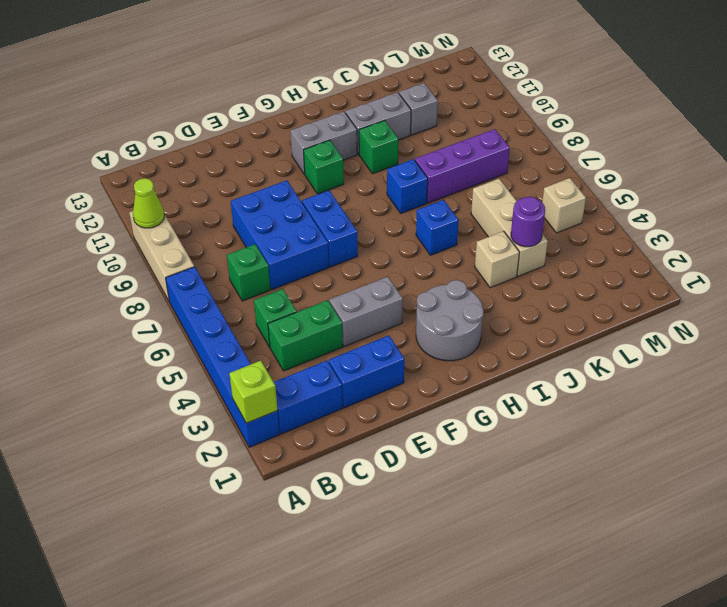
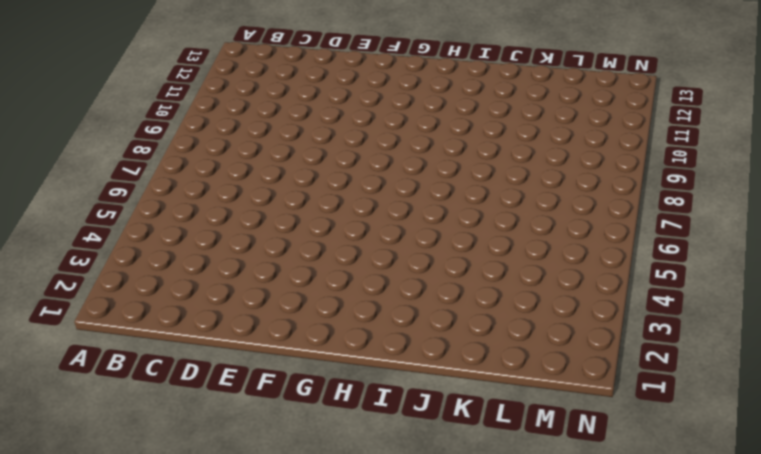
none -> blue 1x6 brick [166,267,280,447]
none -> tan 1x3 brick [129,211,194,301]
none -> blue 1x2 brick [274,360,343,434]

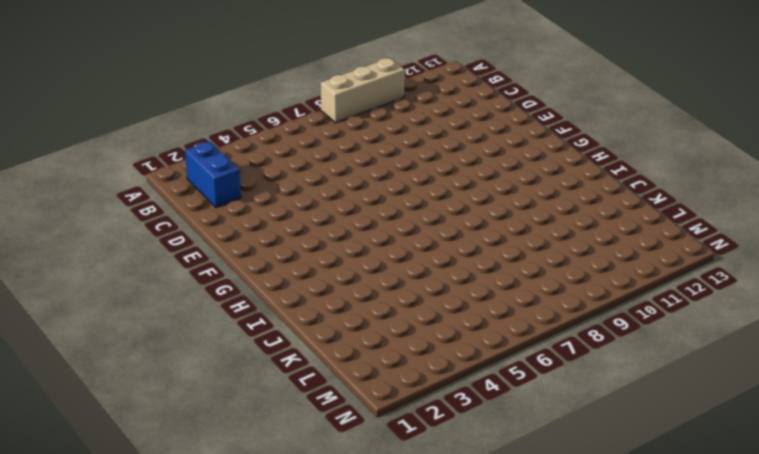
none -> blue 1x6 brick [166,267,280,447]
none -> green 1x2 brick [268,300,343,371]
none -> green 1x1 brick [254,289,297,347]

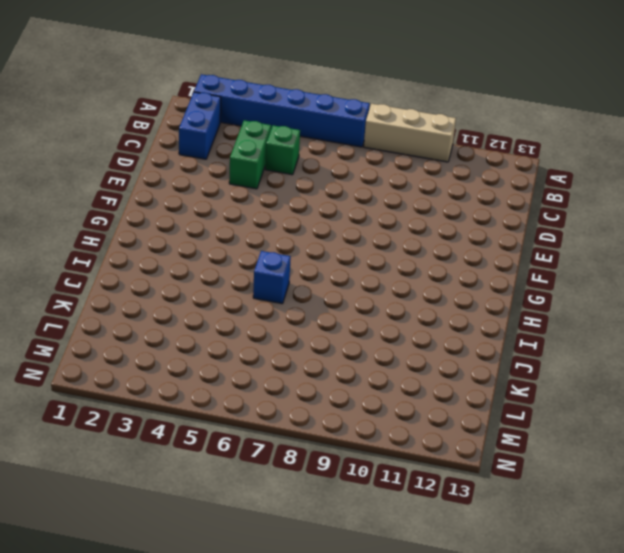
none -> green 1x1 brick [227,244,270,301]
none -> blue 1x2 brick [329,335,404,408]
none -> blue 2x3 brick [231,180,329,289]

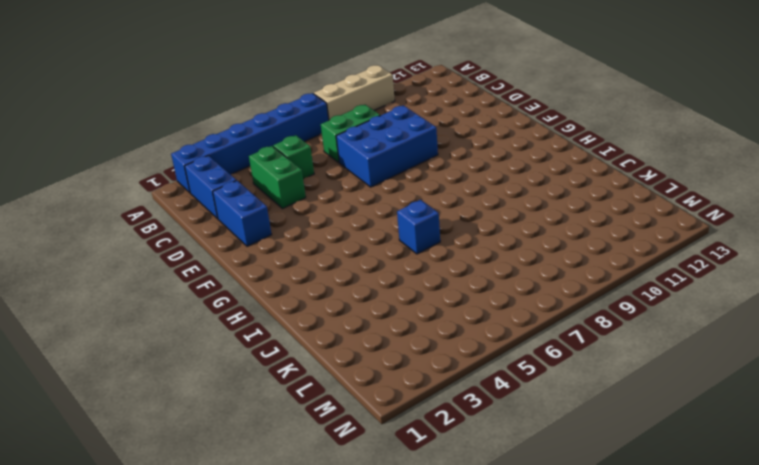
green 1x2 brick [321,105,380,162] -> green 1x1 brick [227,244,270,301]
none -> grey 1x2 brick [329,277,403,346]
none -> blue 1x2 brick [302,190,358,267]
none -> grey 2x2 round brick [416,280,484,361]

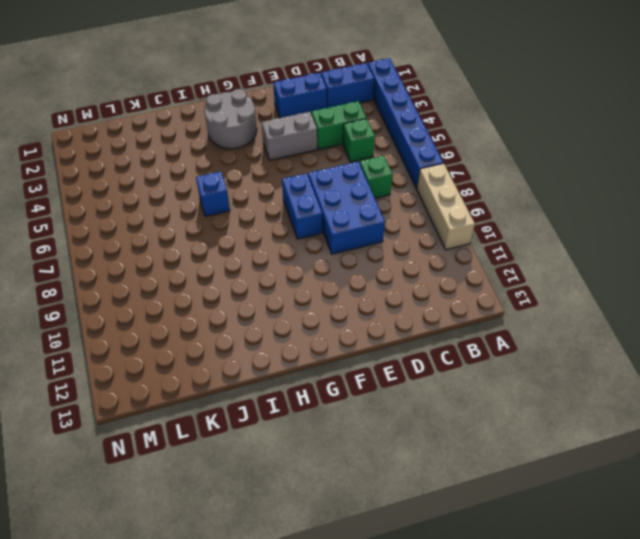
none -> green 1x1 brick [304,140,344,194]
none -> grey 1x2 brick [290,111,357,174]
none -> blue 1x1 brick [387,159,428,213]

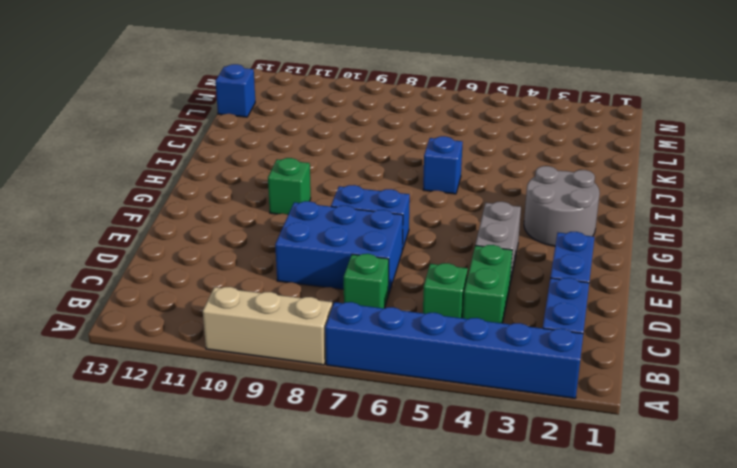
blue 1x1 brick [215,64,255,117] -> blue 1x1 brick moved to [387,159,428,213]
none -> grey 1x2 brick [290,111,357,174]
none -> green 1x1 brick [359,120,398,174]
none -> grey 1x2 brick [345,92,411,154]

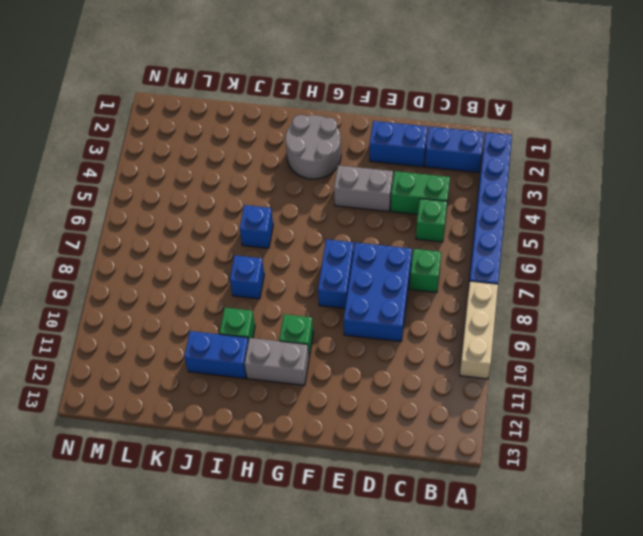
blue 1x2 brick [184,331,248,378] -> grey 1x2 brick [345,92,411,154]
none -> tan 1x1 brick [475,231,519,288]
none -> purple 1x3 brick [415,129,510,203]
none -> tan 1x3 brick [471,179,548,276]

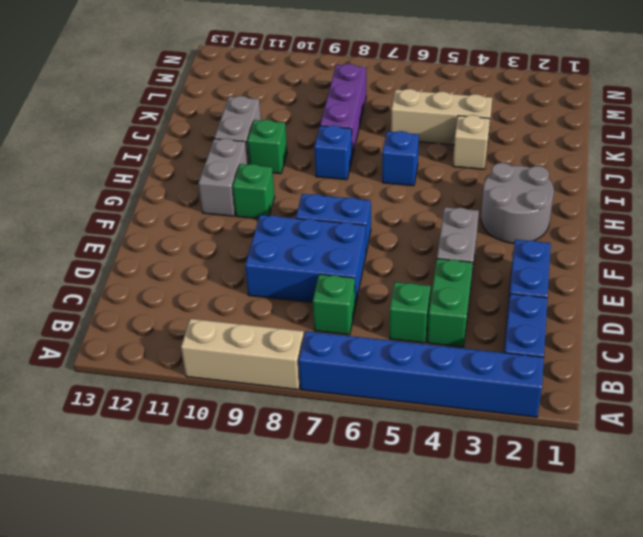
none -> grey 1x1 brick [399,83,438,135]
none -> tan 1x1 brick [542,178,586,233]
none -> lime 1x1 brick [229,361,277,423]

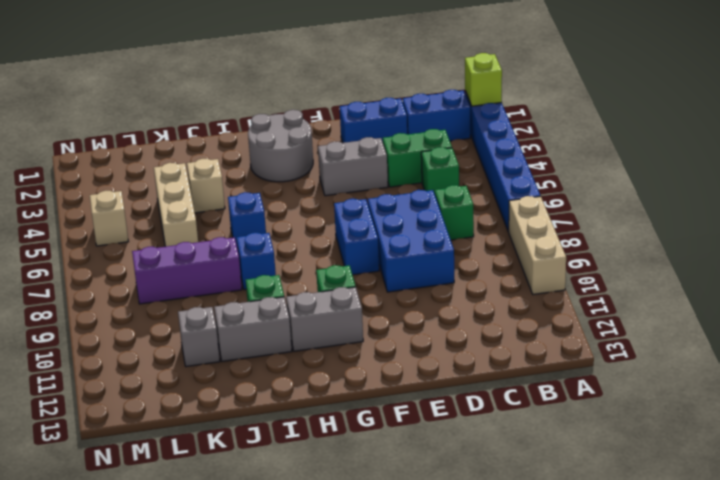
none -> lime 1x1 cone [133,178,164,228]
none -> purple 1x1 round brick [511,197,545,247]

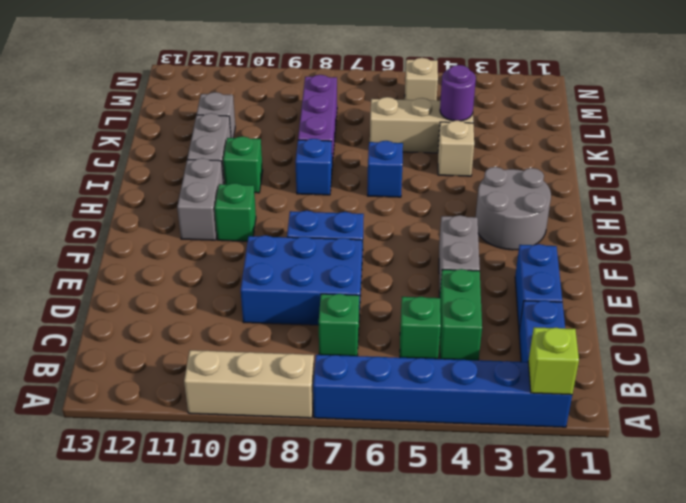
none -> lime 1x1 cone [133,178,164,228]

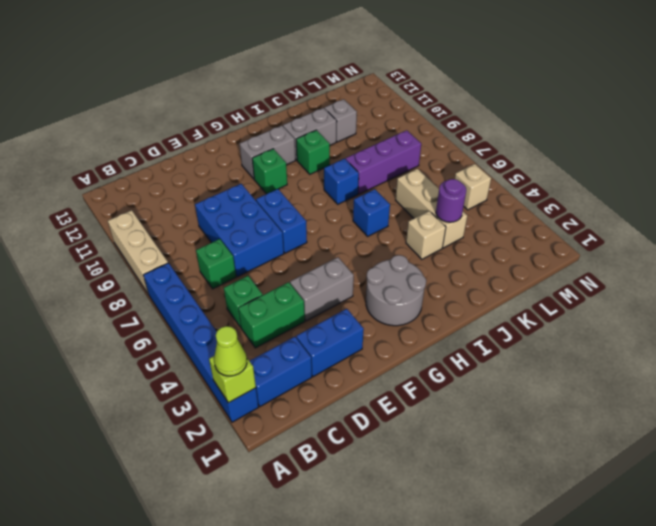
lime 1x1 cone [214,326,247,376] -> lime 1x1 cone moved to [133,178,164,228]

